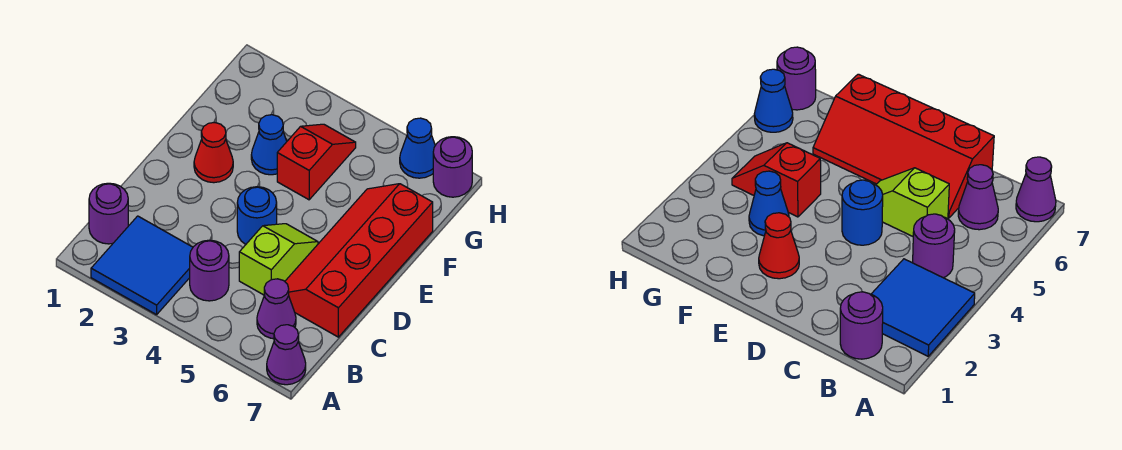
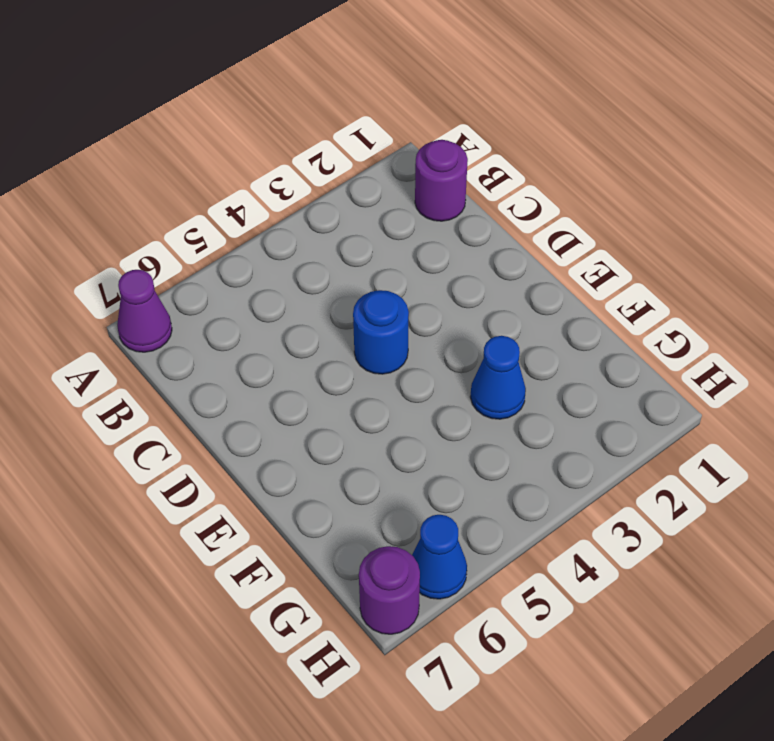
none -> blue 2x2 tile [91,216,193,315]
none -> purple 1x1 round brick [190,240,229,301]
none -> purple 1x1 cone [257,279,296,339]

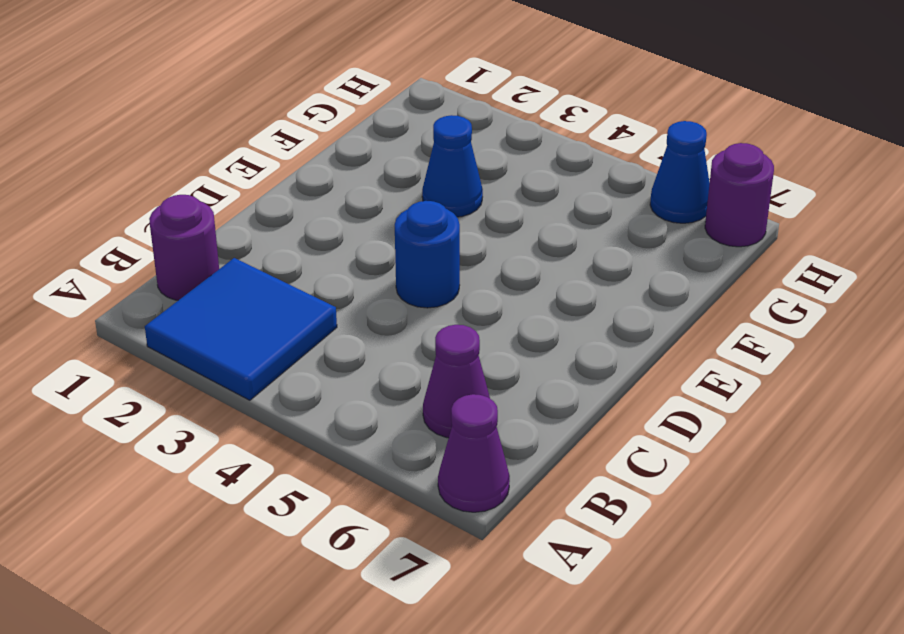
none -> purple 1x1 round brick [190,240,229,301]
none -> lime 1x2 slope [239,224,318,295]
none -> red 2x4 slope [285,184,433,337]

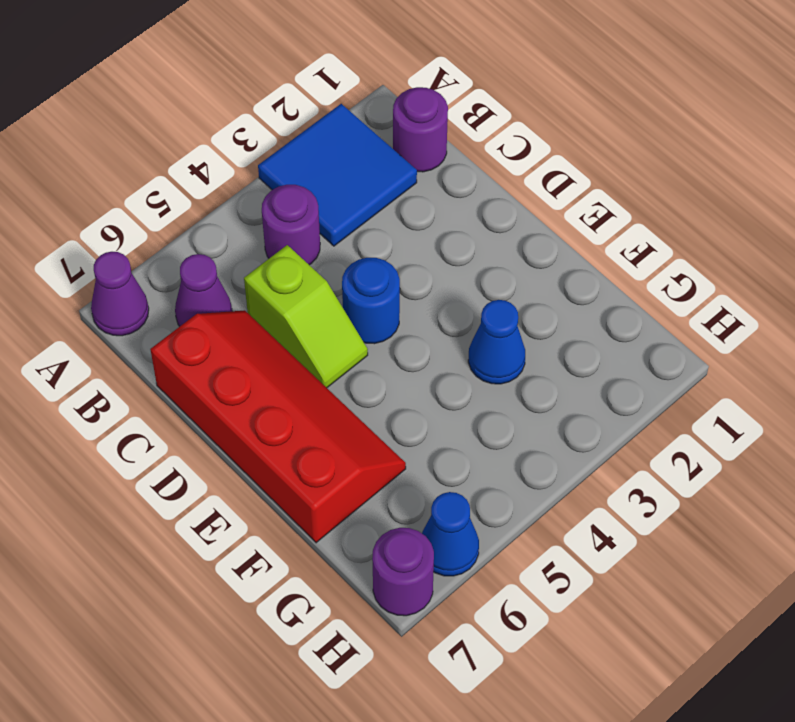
none -> red 1x1 cone [194,123,233,183]
none -> red 1x2 slope [277,124,356,200]

